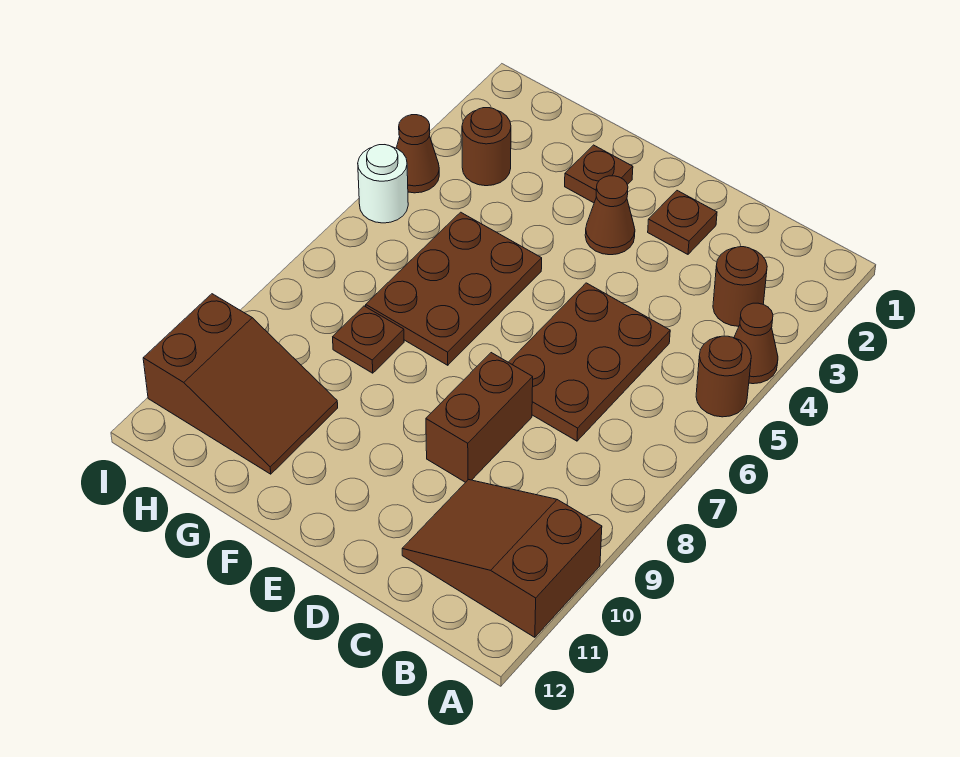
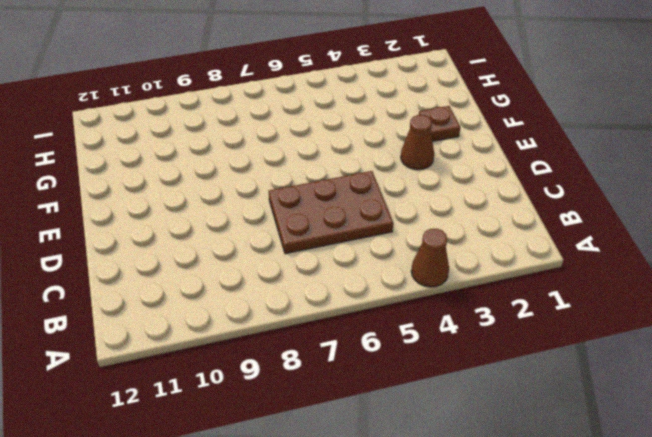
none -> brown 1x1 round brick [696,336,751,417]
none -> brown 2x3 slope [402,480,602,637]
none -> brown 1x1 round brick [713,247,767,326]

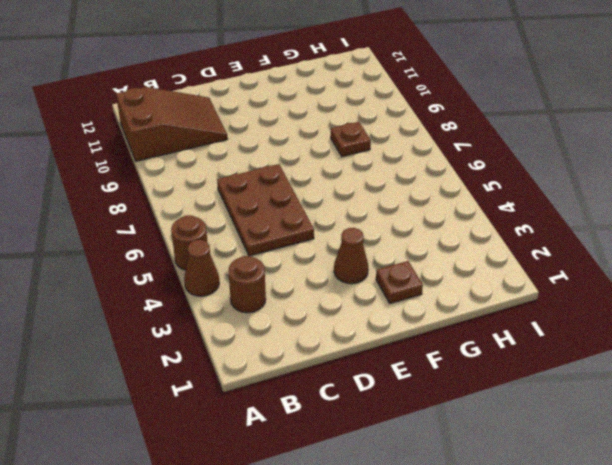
none -> brown 1x1 plate [648,191,717,254]
none -> brown 1x2 brick [426,353,533,482]
none -> brown 2x3 plate [366,212,542,365]

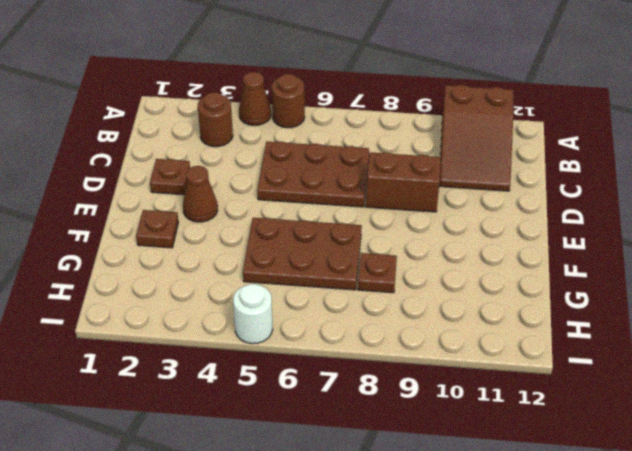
none -> brown 2x3 slope [143,294,338,474]
none -> brown 1x1 round brick [462,108,511,186]
none -> brown 1x1 cone [396,115,439,193]

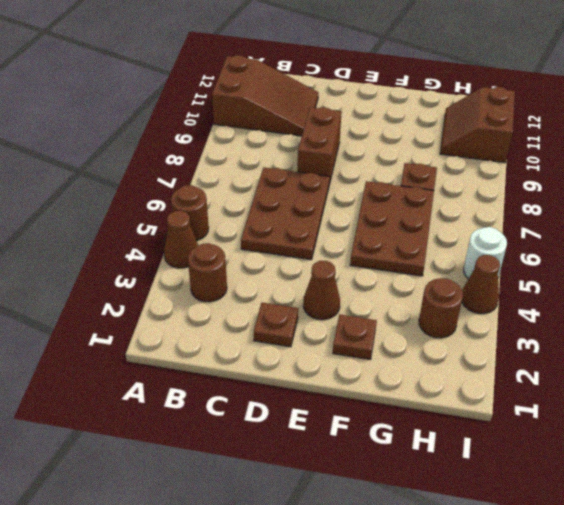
brown 2x2 slope [440,87,515,163] -> brown 2x3 slope [143,294,338,474]

